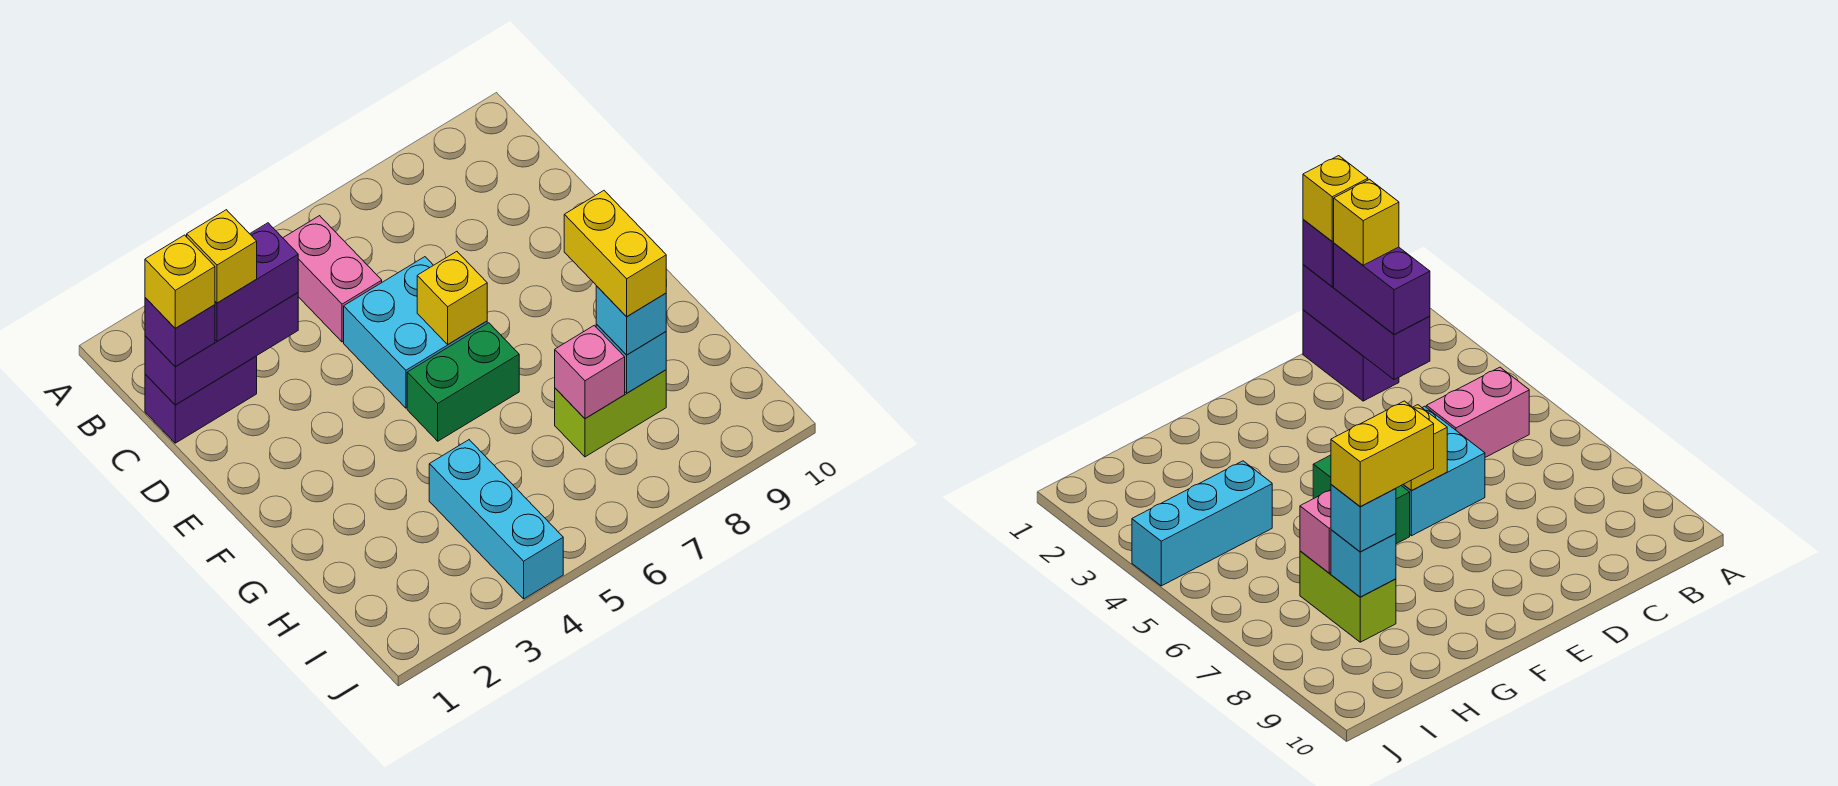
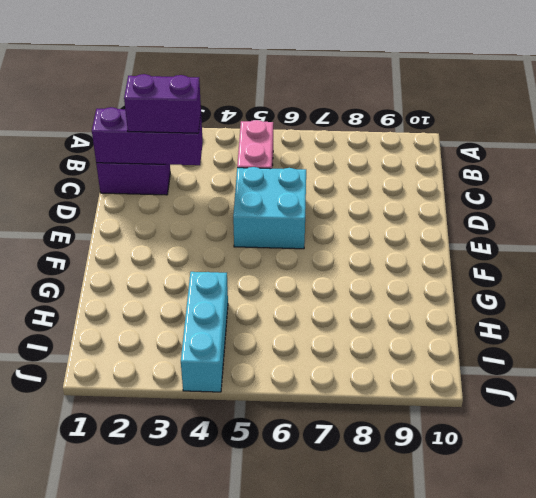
none -> green 1x2 brick [407,323,519,441]
none -> lime 1x2 brick [555,370,666,457]
none -> yellow 1x1 brick [417,252,487,344]

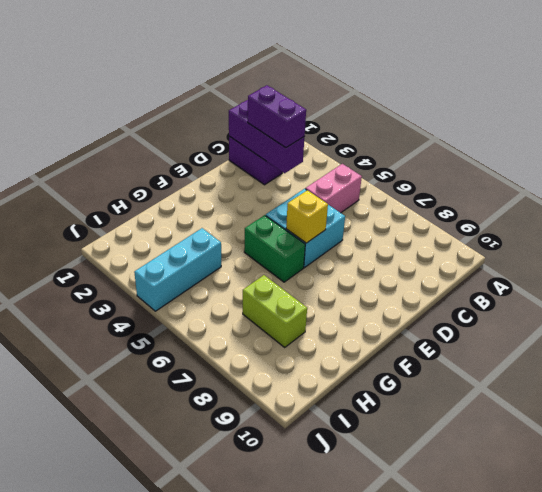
none -> pink 1x1 brick [555,325,625,418]
none -> cyan 1x1 brick [596,324,666,393]
none -> purple 1x1 brick [145,298,215,366]

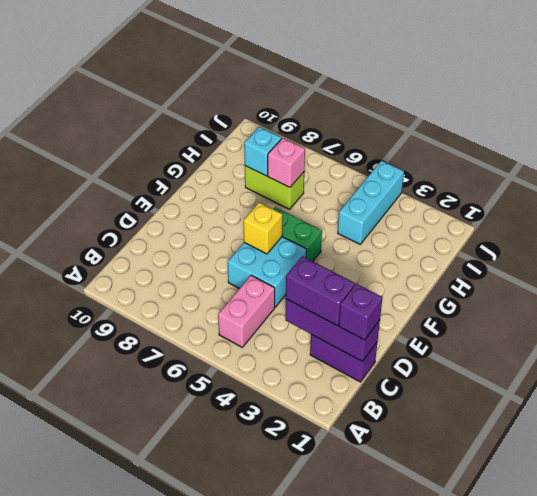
none -> cyan 1x1 brick [596,286,666,355]
none -> yellow 1x1 brick [145,235,215,328]
none -> yellow 1x1 brick [187,210,257,303]

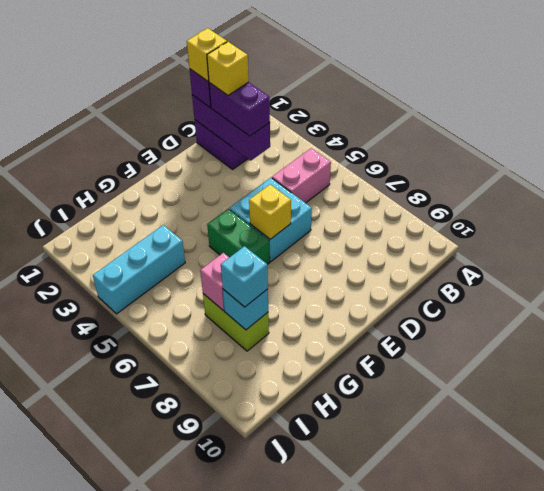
none -> yellow 1x2 brick [564,191,666,317]

